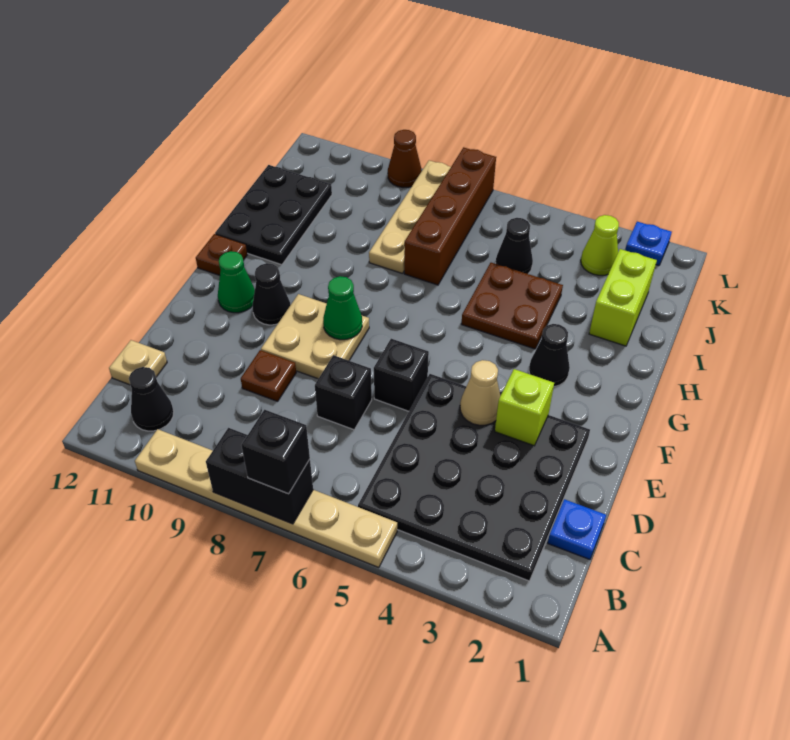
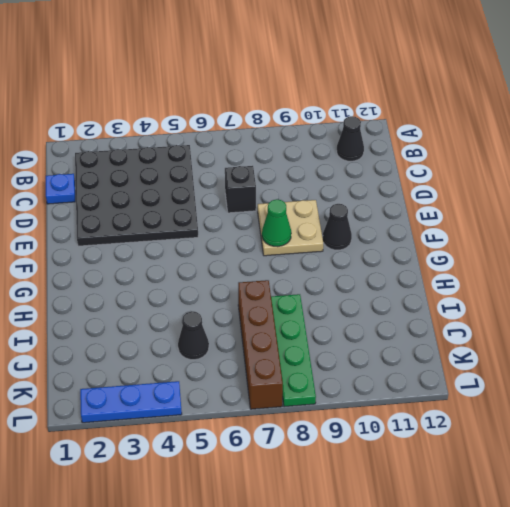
green 1x4 plate [271,294,316,407] -> tan 1x4 plate [369,160,451,274]
blue 1x3 plate [80,381,182,423] -> blue 1x1 plate [625,222,672,266]
none -> tan 1x6 plate [135,429,397,568]
none -> tan 1x1 plate [109,340,167,385]
none -> brown 1x1 plate [241,350,296,401]

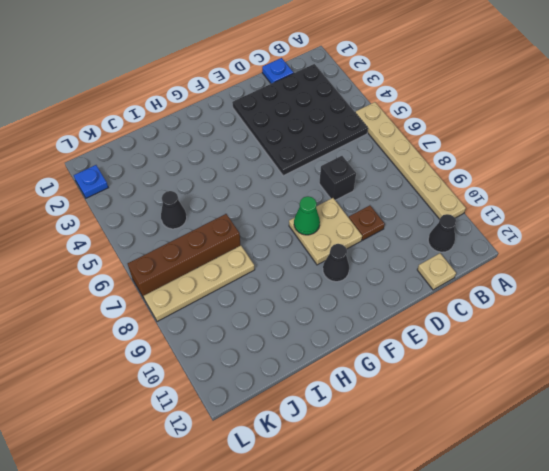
none -> black 1x1 brick [374,339,429,411]
none -> green 1x1 cone [218,251,255,313]
none -> black 1x1 cone [529,324,570,387]

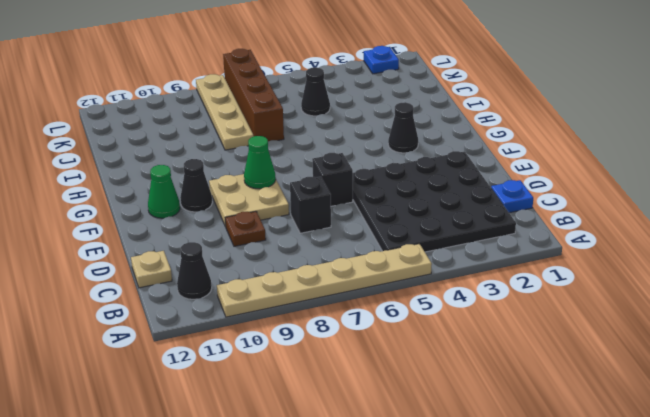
none -> brown 1x1 plate [196,234,247,275]
none -> brown 2x2 plate [462,263,563,349]
none -> black 2x3 plate [215,165,332,265]

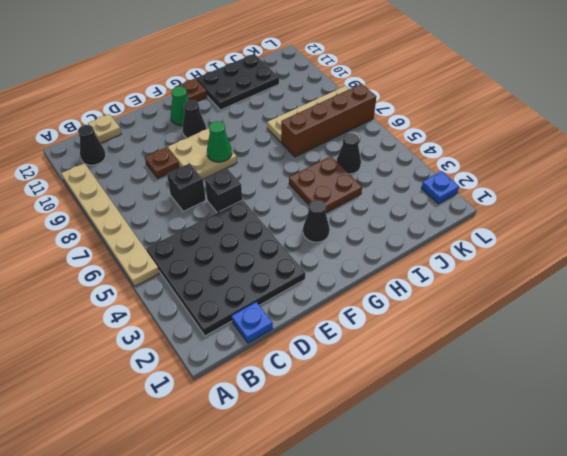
none -> lime 1x2 brick [589,249,657,346]
none -> lime 1x1 cone [581,215,619,275]
none -> brown 1x1 cone [388,130,422,188]

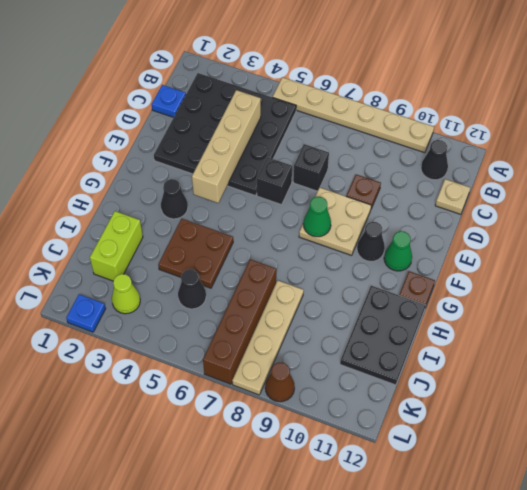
tan 1x4 brick [192,90,261,203] -> tan 1x1 cone [460,360,501,425]
none -> black 1x2 brick [206,428,313,524]
none -> lime 1x1 brick [495,369,554,446]
none -> black 1x1 brick [241,410,310,494]

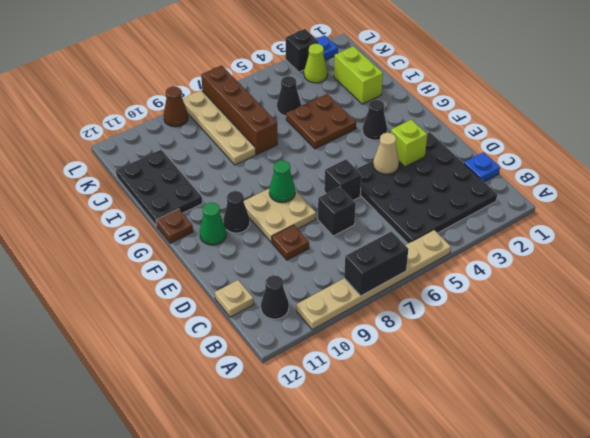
black 1x1 brick [286,29,318,72] -> black 1x1 brick moved to [241,410,310,494]

